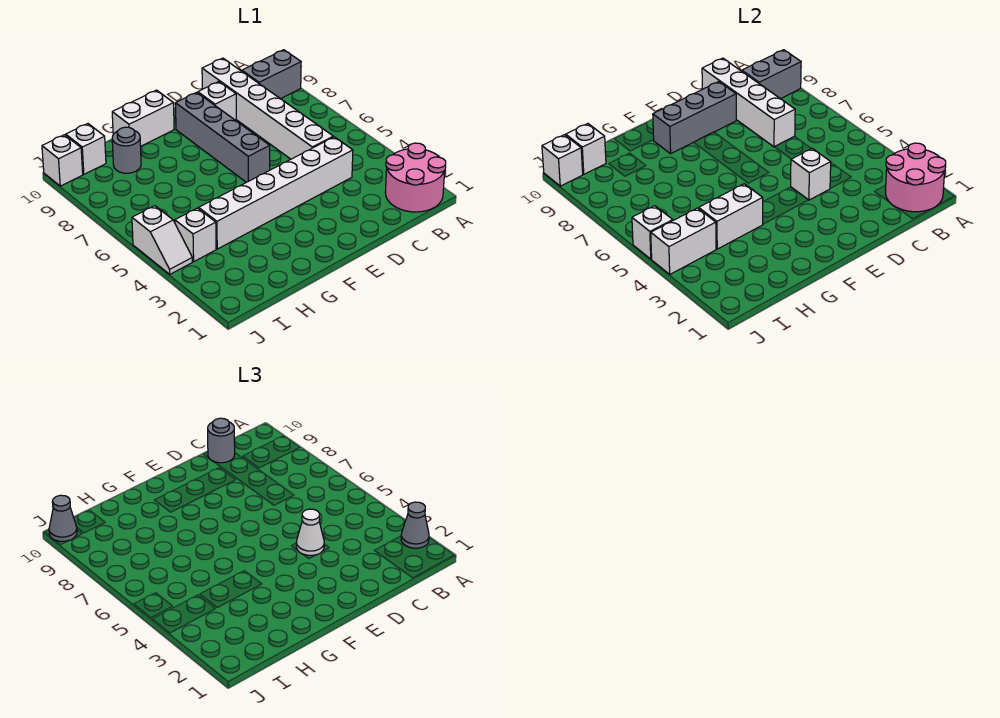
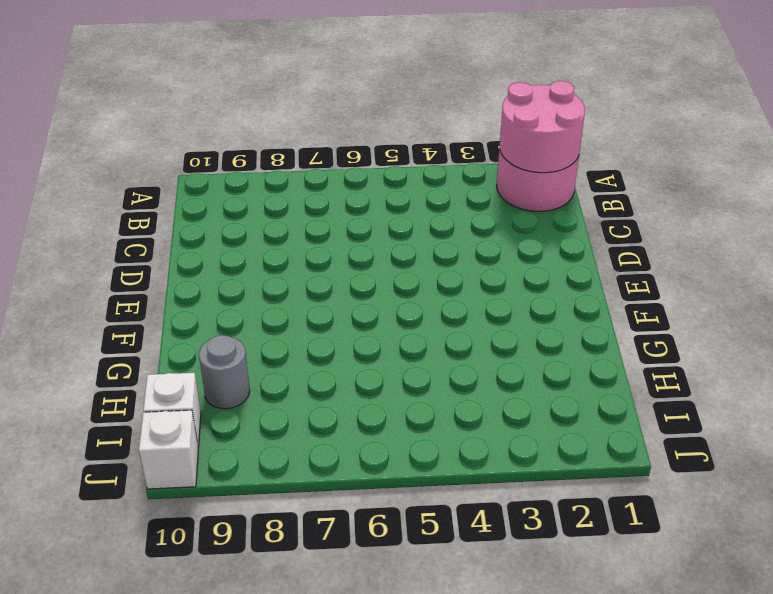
none -> grey 1x2 brick [242,50,301,99]
none -> white 1x6 brick [199,137,353,249]
none -> white 1x6 brick [202,58,333,159]

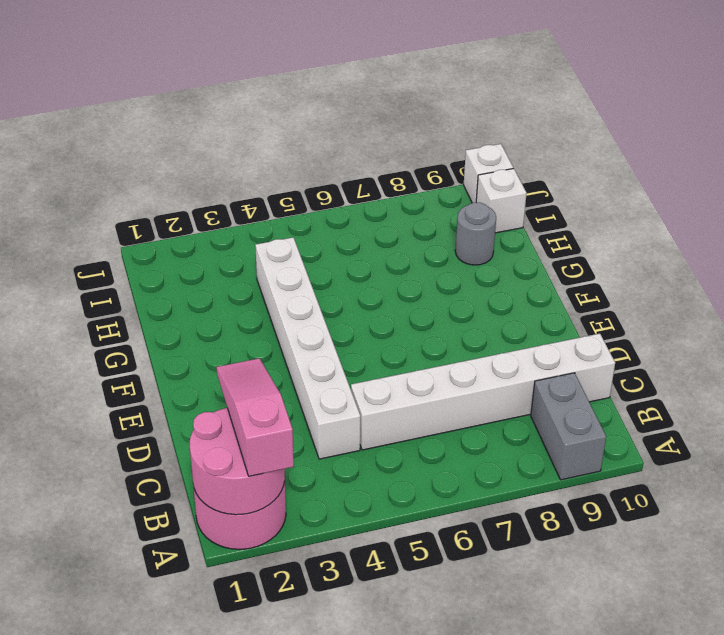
pink 1x3 slope [217,358,294,476] -> grey 1x1 cone [401,502,429,548]
none -> white 1x1 brick [198,82,236,120]
none -> grey 1x4 brick [175,92,270,182]
none -> white 1x2 brick [112,90,174,146]

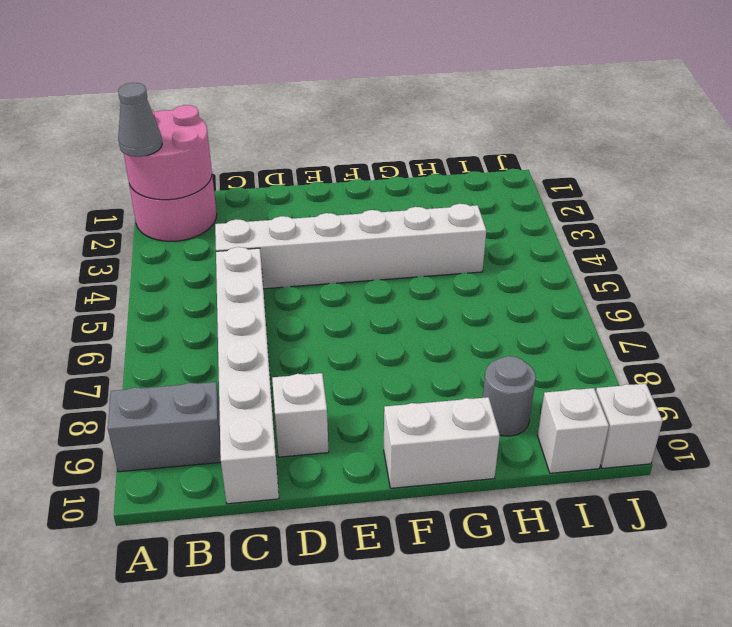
none -> grey 1x4 brick [175,92,270,182]
none -> white 1x1 brick [175,208,216,262]
none -> white 1x2 slope [132,206,192,274]

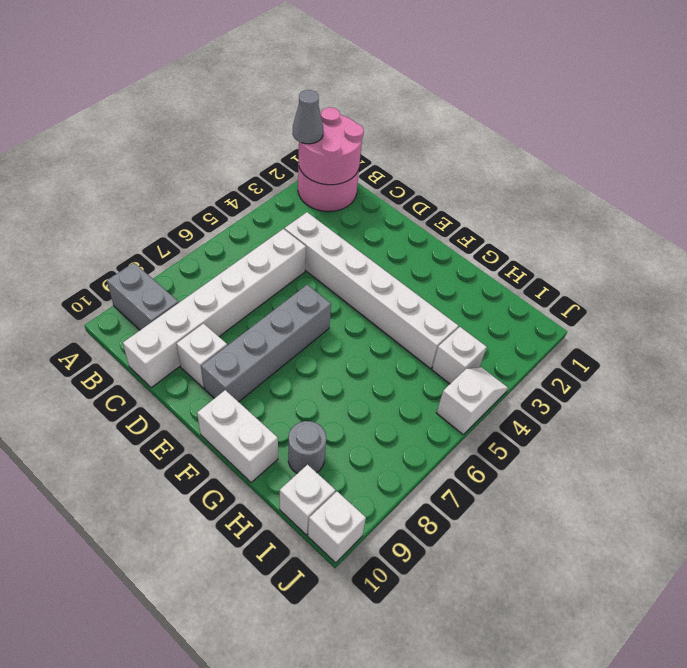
none -> grey 1x2 brick [742,50,801,99]
none -> white 1x4 brick [702,58,795,147]
none -> white 1x1 brick [791,148,831,200]

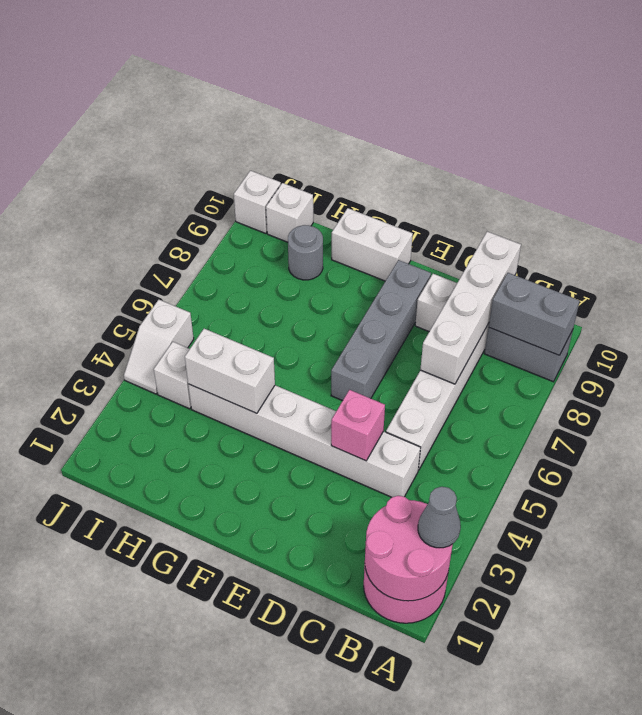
pink 1x1 brick [331,390,385,461] -> white 1x1 brick [791,148,831,200]
none -> grey 1x3 brick [653,82,736,154]
none -> white 1x2 brick [651,208,716,274]
none -> white 1x1 brick [566,124,606,174]

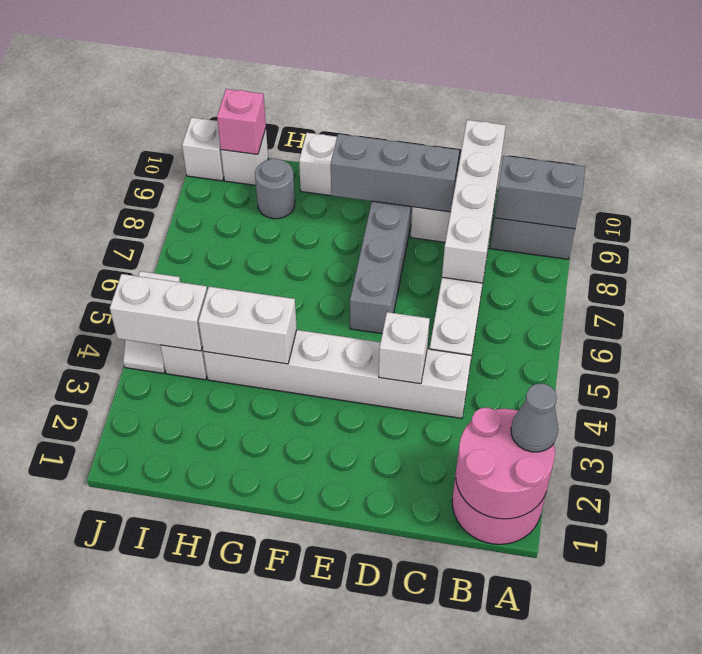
pink 1x1 brick [217,89,266,155] -> white 1x1 brick [566,124,606,174]
none -> white 1x1 brick [632,206,673,259]
none -> white 1x1 brick [542,135,583,186]
none -> grey 1x1 round brick [208,418,235,463]

